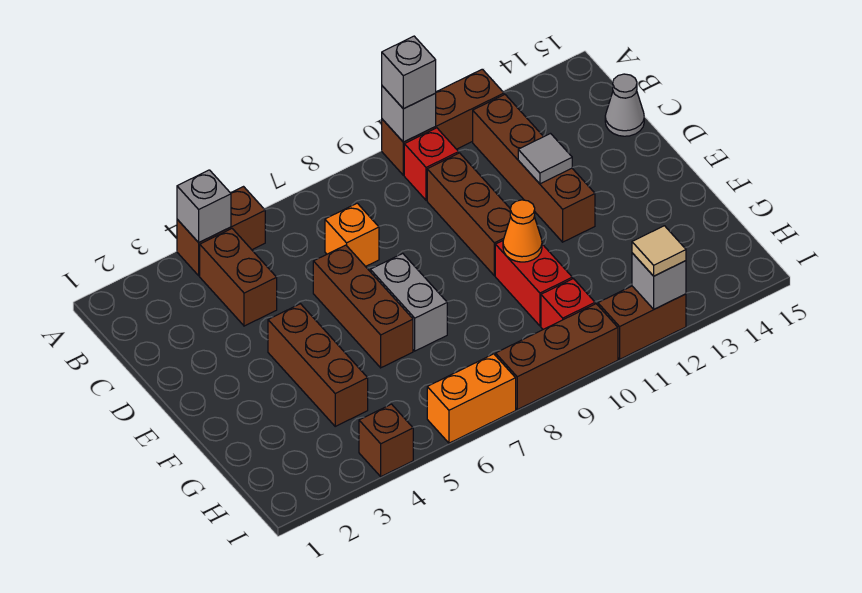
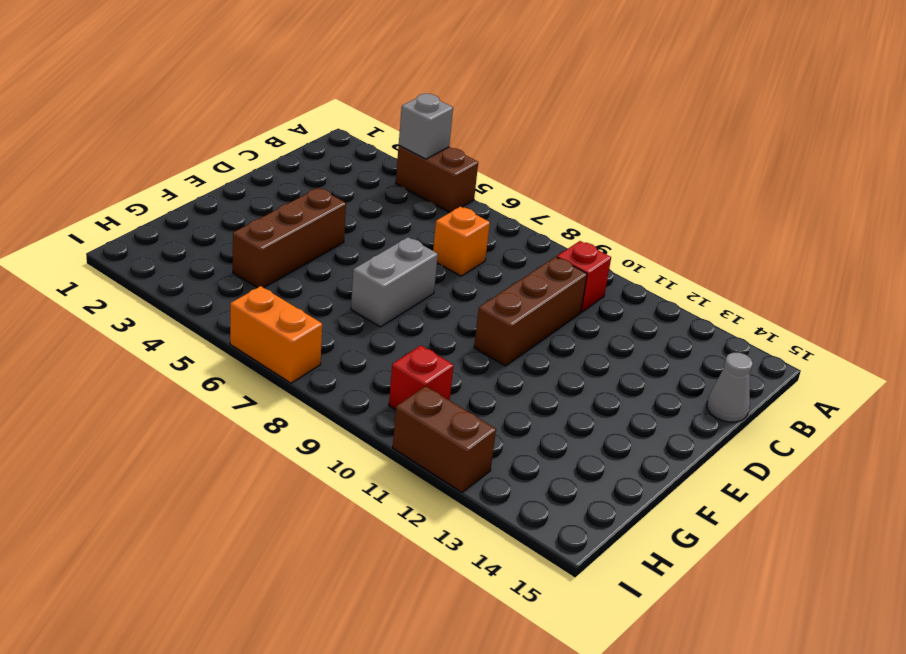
none -> brown 1x3 brick [382,69,504,175]
none -> brown 1x2 brick [200,229,277,326]
none -> brown 1x4 brick [473,95,595,242]

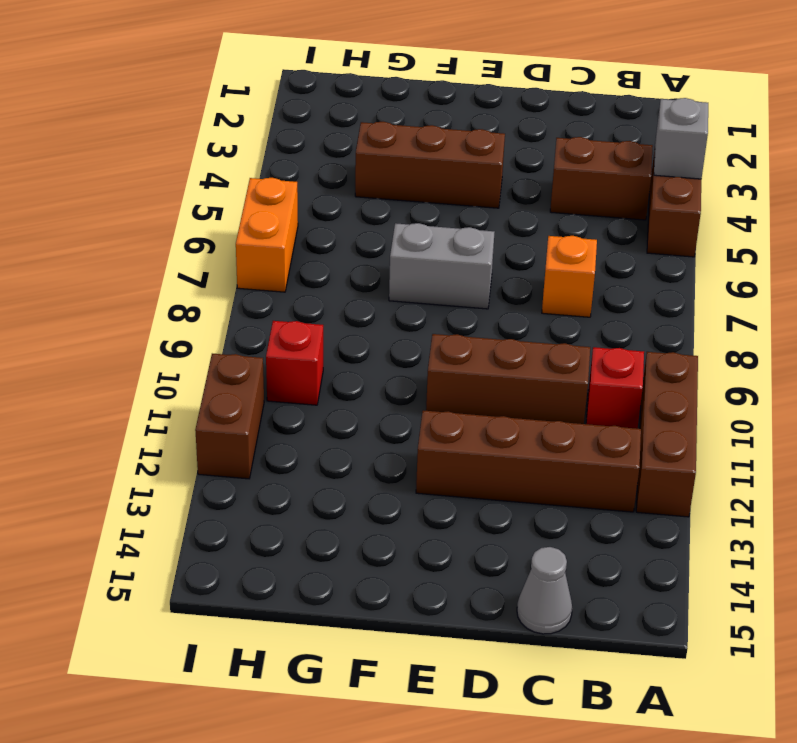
none -> brown 1x3 brick [313,245,413,368]
none -> red 1x2 brick [495,241,572,326]
none -> brown 1x1 brick [359,404,413,477]

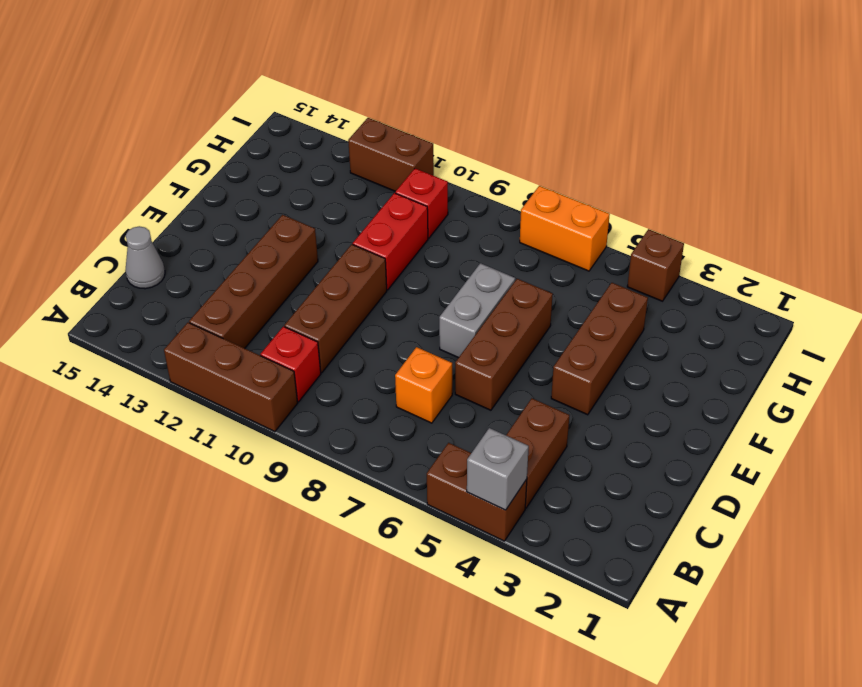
none -> brown 1x3 brick [496,304,618,410]
none -> grey 1x1 brick [382,86,436,142]
none -> grey 1x1 tile [518,134,572,184]

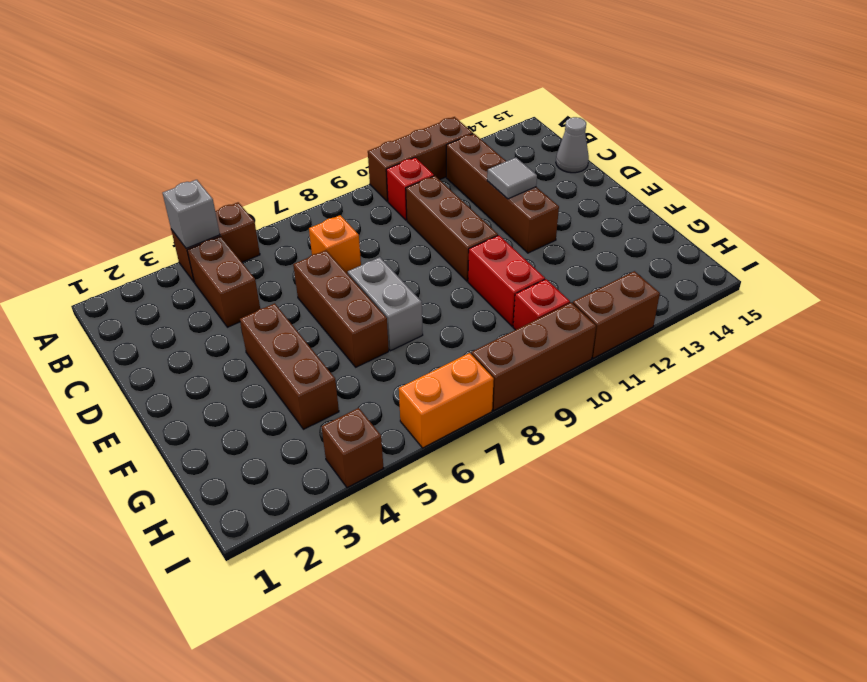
none -> grey 1x1 brick [382,86,436,142]
none -> orange 1x1 cone [503,200,542,262]
none -> grey 1x1 brick [632,253,686,309]

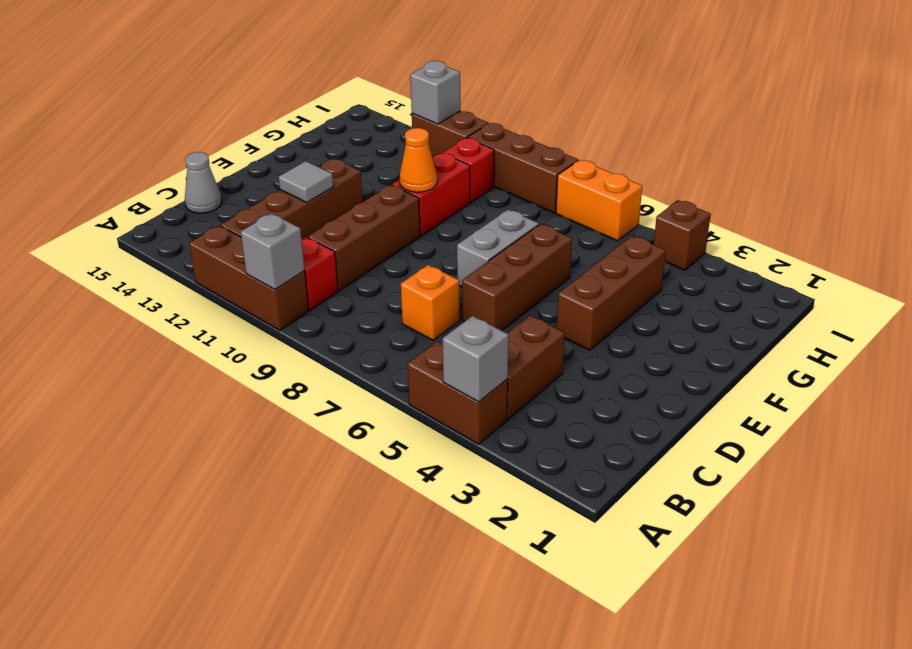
none -> grey 1x1 brick [382,36,436,109]
none -> tan 1x1 tile [632,226,686,276]

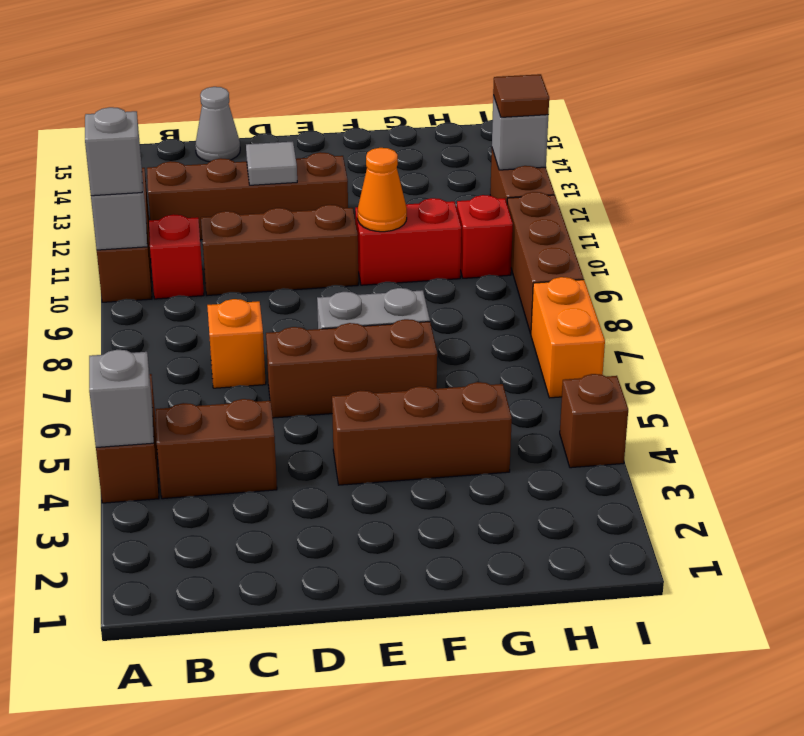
brown 1x1 tile [493,74,549,117] -> tan 1x1 tile [632,226,686,276]

